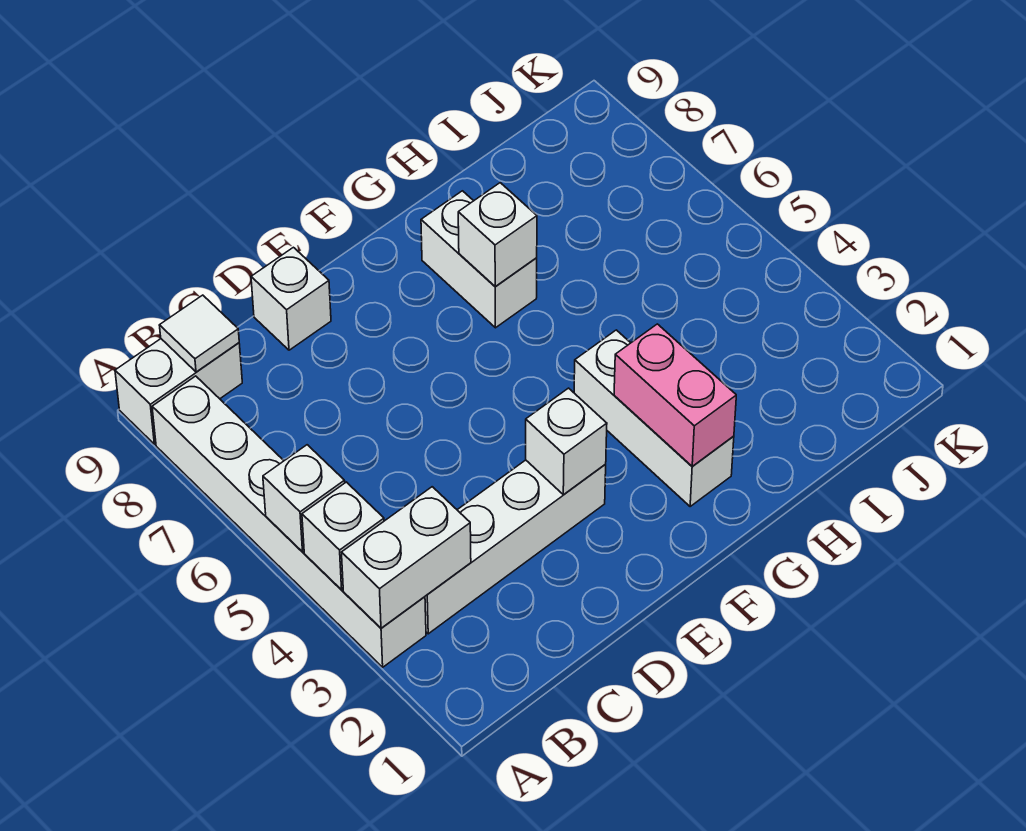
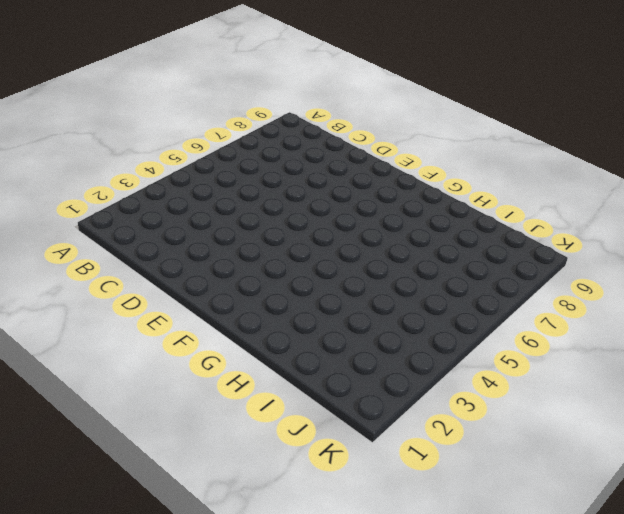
none -> white 1x6 brick [152,376,426,667]
none -> white 1x2 brick [115,339,242,444]
none -> white 1x4 brick [425,460,606,634]

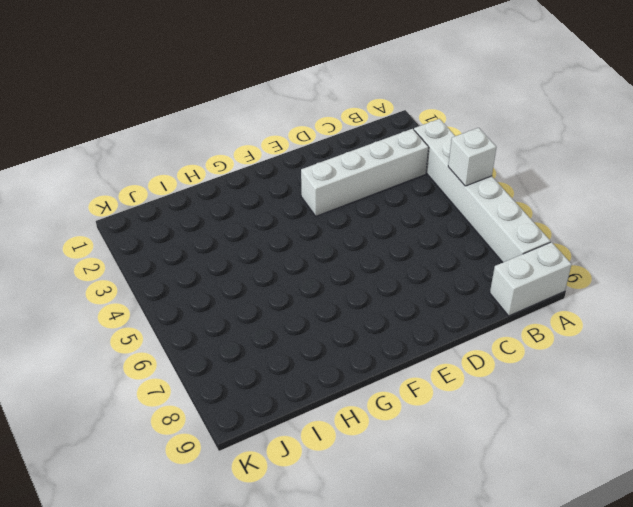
none -> white 1x1 brick [251,247,331,350]
none -> white 1x3 brick [574,330,734,506]
none -> white 1x2 brick [421,191,537,328]

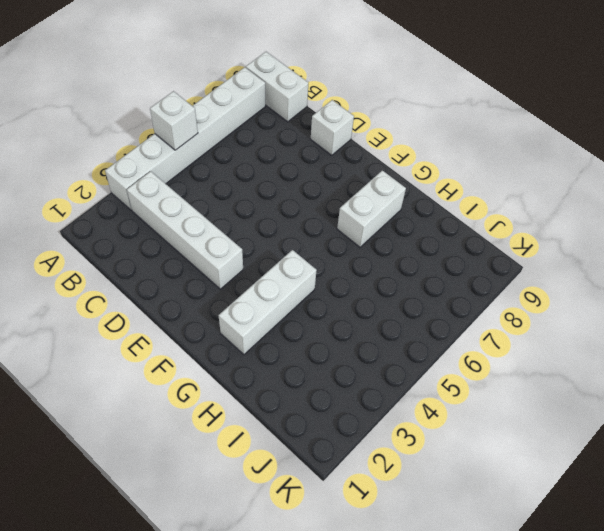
none -> white 1x2 brick [342,487,471,628]
none -> white 1x1 brick [302,482,384,590]
none -> white 1x1 tile [159,295,239,372]

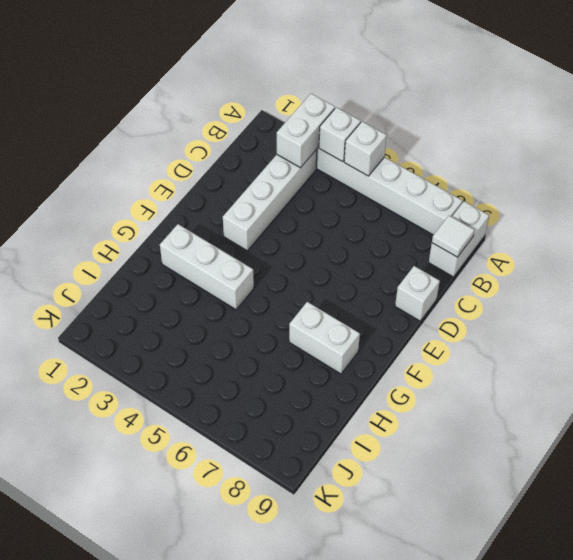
none -> white 1x1 brick [526,388,607,495]
none -> pink 1x2 brick [614,324,736,466]
none -> white 1x1 brick [458,183,537,287]

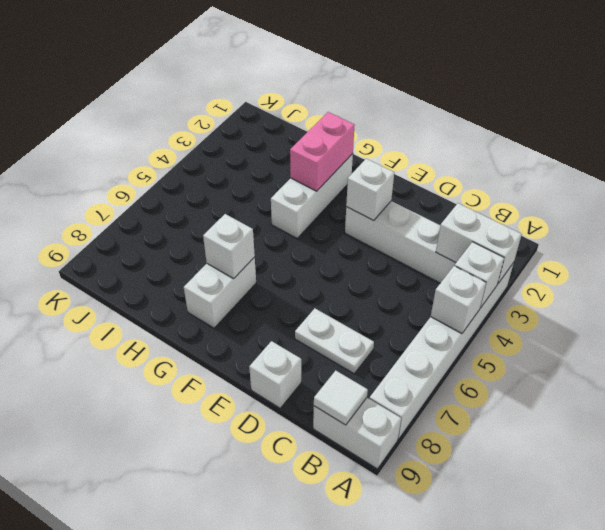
white 1x2 plate [295,308,374,374] -> none

